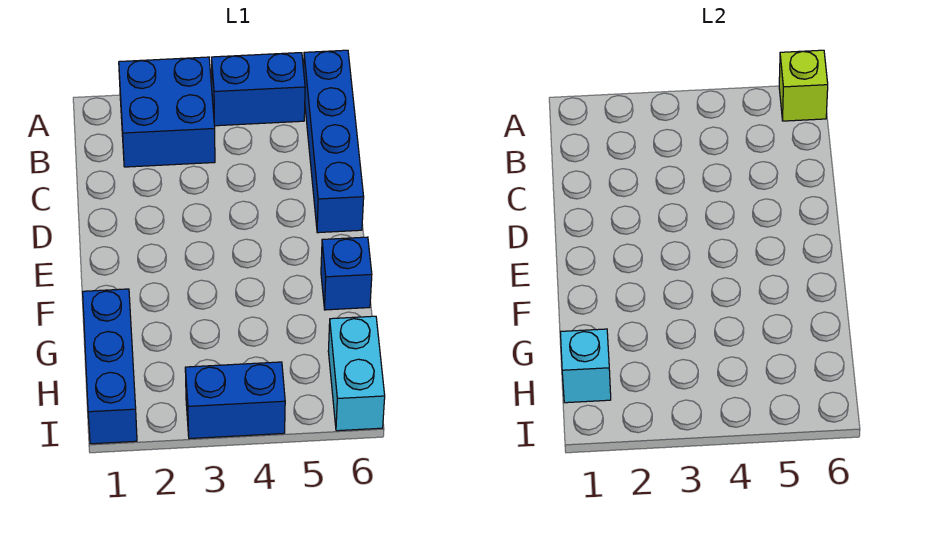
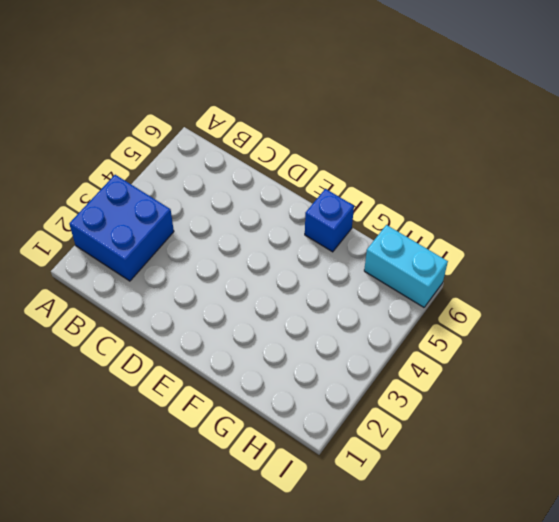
none -> blue 1x2 brick [212,53,305,126]
none -> blue 1x4 brick [304,50,364,233]

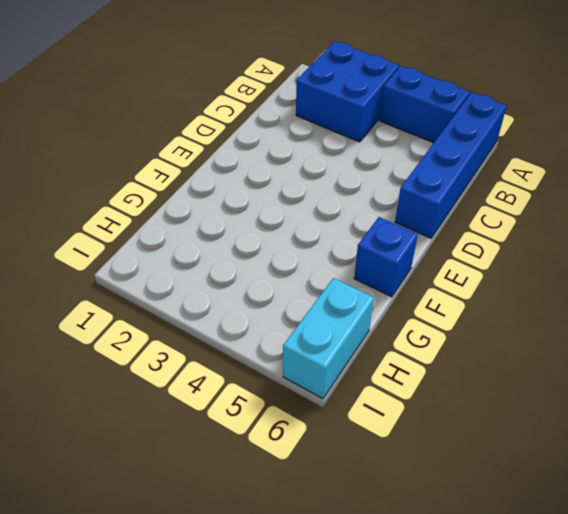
none -> blue 1x3 brick [83,289,137,444]
none -> blue 1x2 brick [185,362,285,439]

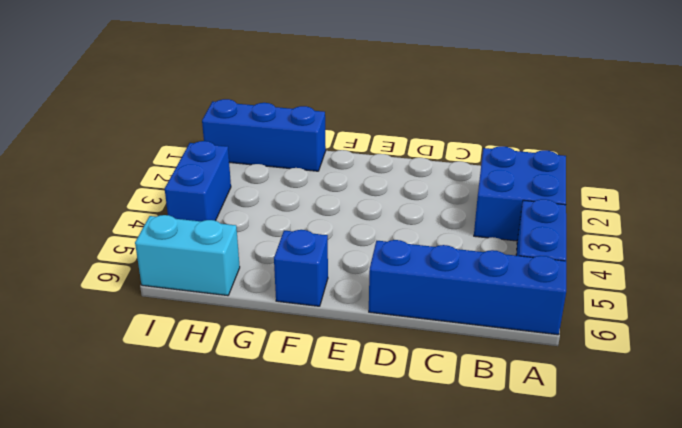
none -> lime 1x1 brick [779,50,828,121]
none -> cyan 1x1 brick [560,329,611,403]

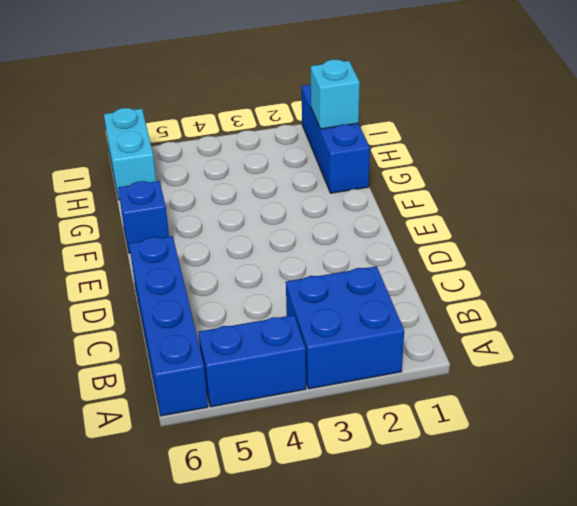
none -> blue 1x2 brick [185,362,285,439]
none -> lime 1x1 brick [779,50,828,121]

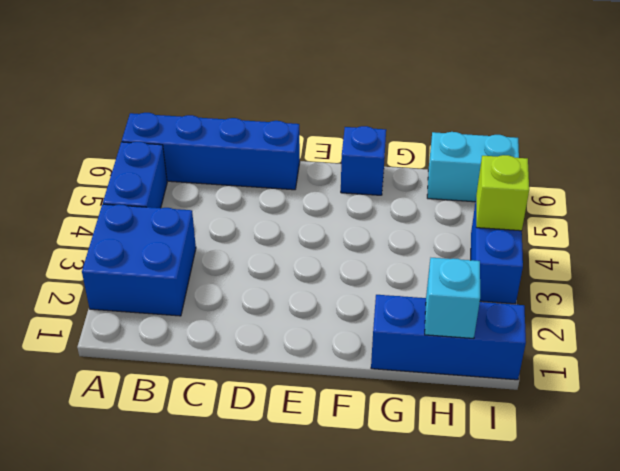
lime 1x1 brick [476,155,529,231] -> lime 1x1 brick moved to [779,50,828,121]

